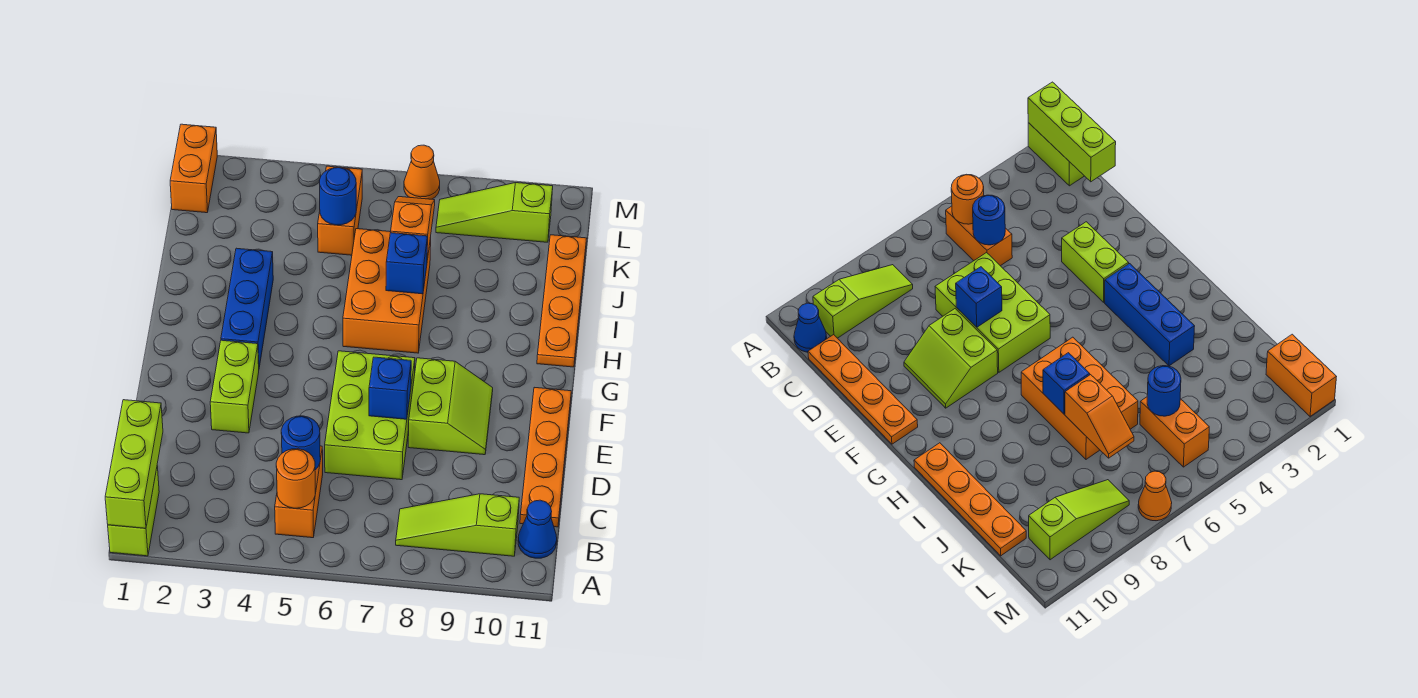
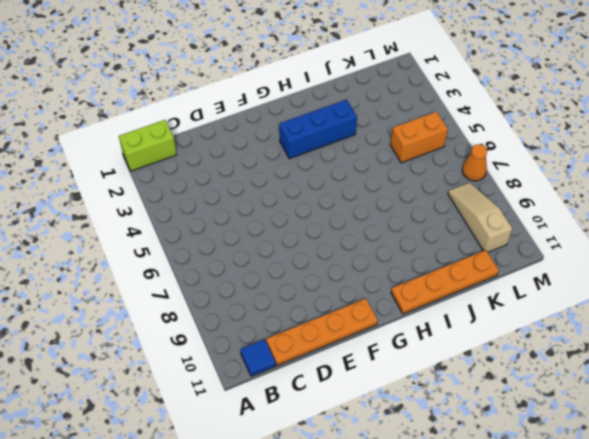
blue 1x1 tile [240,339,276,376] -> blue 1x1 cone [518,500,557,558]
tan 1x3 slope [448,183,512,252] -> lime 1x3 slope [436,183,553,242]
none -> orange 1x2 brick [275,446,323,538]
none -> lime 1x3 slope [396,494,519,556]
none -> lime 2x3 brick [325,351,415,480]

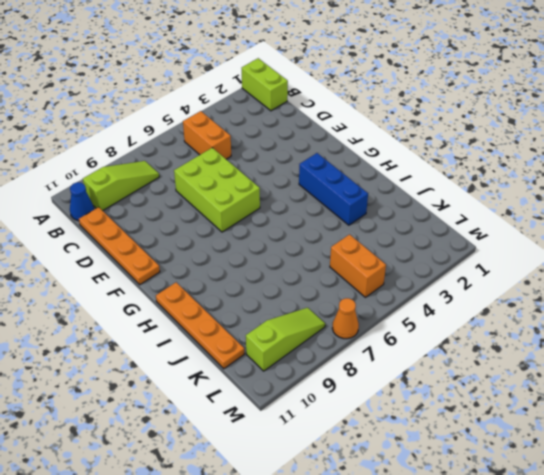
none -> lime 1x2 brick [210,340,259,433]
none -> lime 2x2 slope [408,358,493,455]
none -> orange 2x3 brick [343,229,431,353]

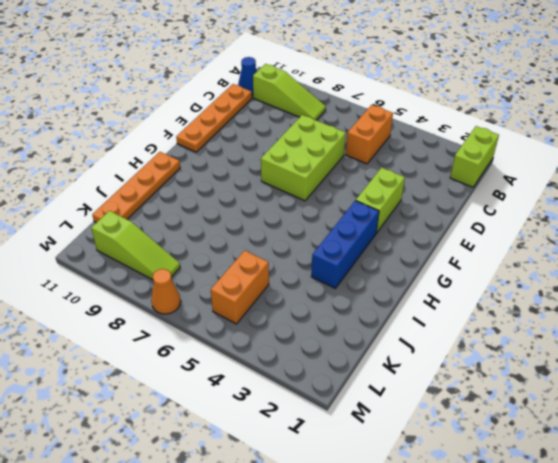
none -> lime 2x2 slope [408,358,493,455]
none -> orange 2x3 brick [343,229,431,353]
none -> orange 1x2 brick [170,124,217,213]

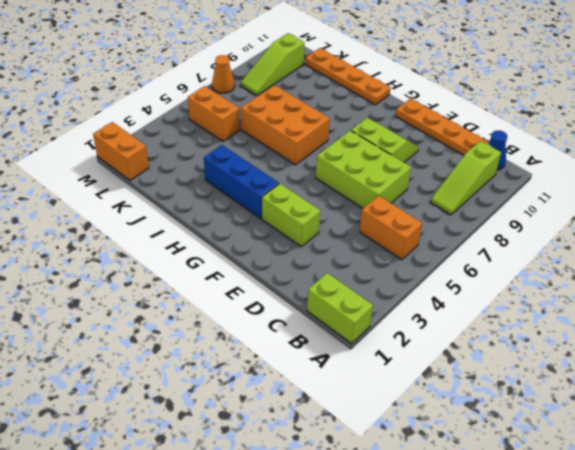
none -> lime 1x3 brick [105,400,163,528]
none -> orange 1x1 round brick [276,449,315,508]
none -> blue 1x1 round brick [281,416,320,470]

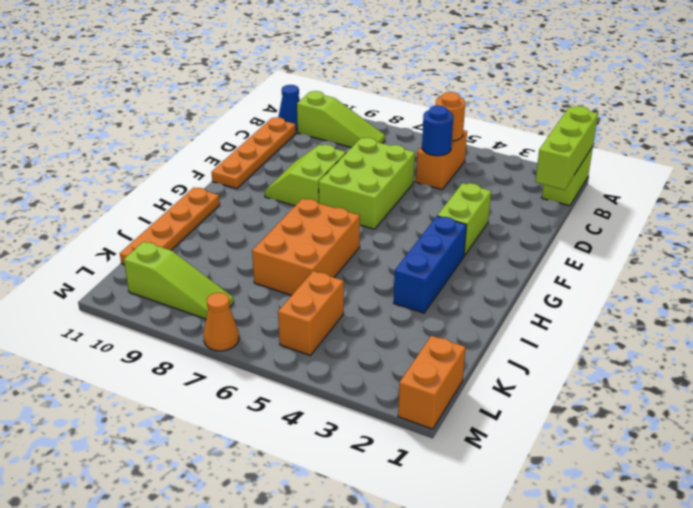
none -> blue 1x1 brick [369,357,411,419]
none -> blue 1x1 brick [386,233,428,294]
none -> orange 1x2 slope [391,197,435,260]

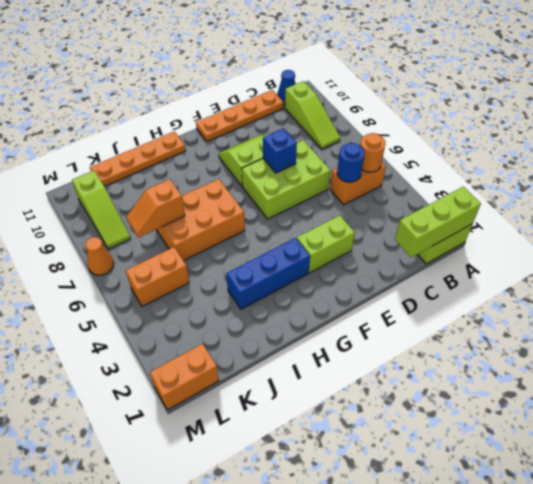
none -> blue 1x1 brick [386,233,428,294]
none -> blue 1x1 round brick [319,168,356,225]

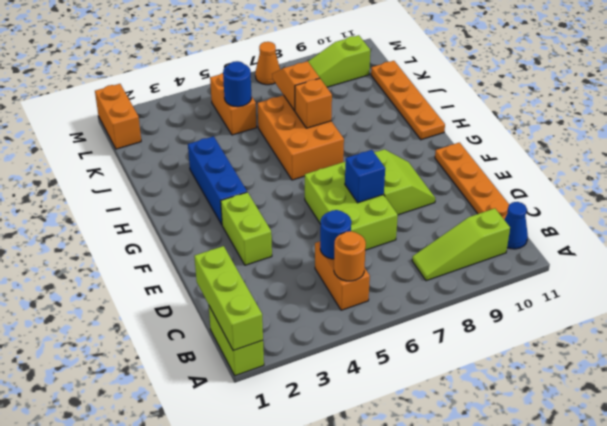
orange 1x1 brick [295,78,332,128] -> blue 1x1 brick [386,233,428,294]

